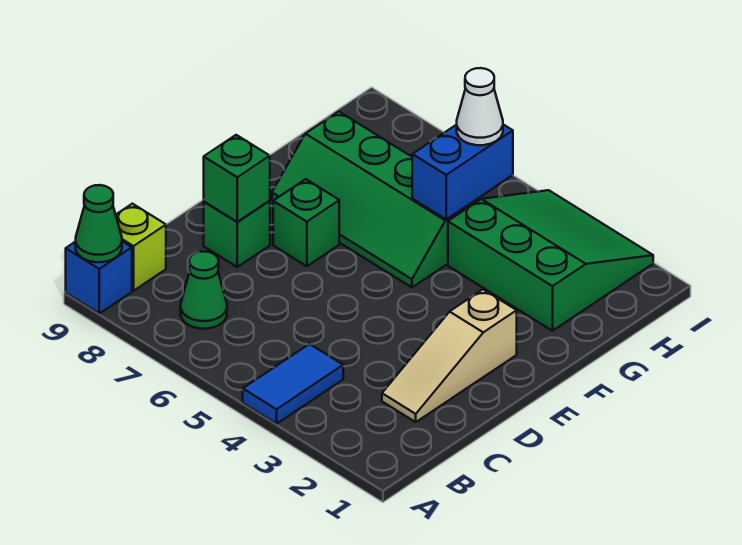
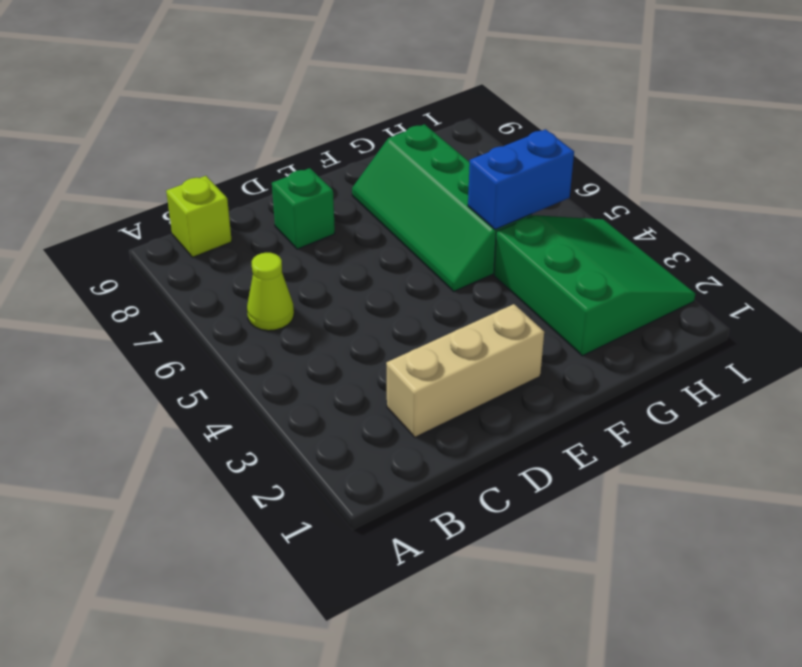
lime 1x1 cone [247,253,294,331] -> none
tan 1x3 brick [386,304,544,437] -> tan 1x3 slope [382,290,517,422]
none -> blue 1x2 tile [243,344,343,424]
none -> blue 1x1 brick [66,241,132,313]
none -> green 1x1 cone [181,251,227,329]

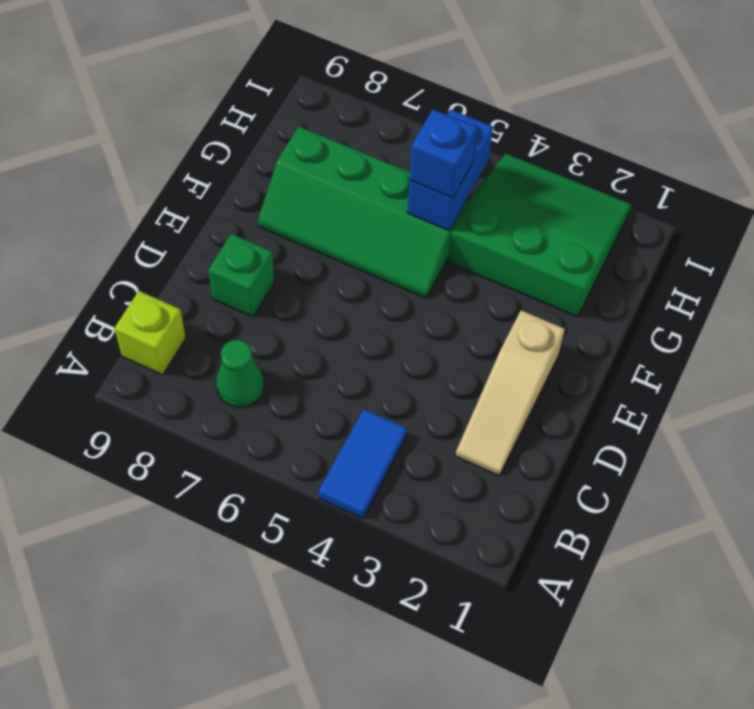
blue 1x1 brick [409,109,477,198] -> blue 1x1 brick moved to [66,241,132,313]
none -> green 1x1 brick [273,179,339,266]
none -> green 1x1 cone [76,185,122,262]
none -> green 1x1 brick [204,135,270,222]

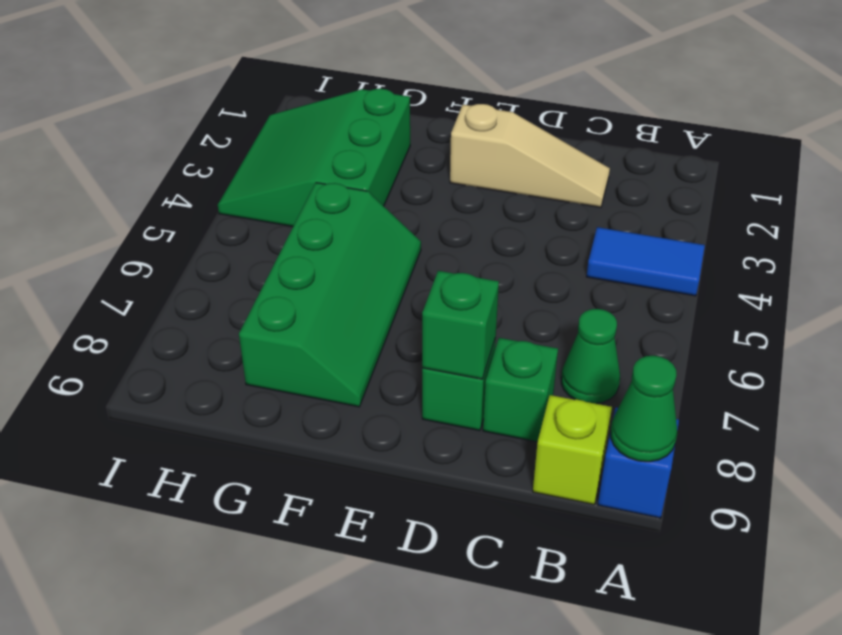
green 1x1 brick [483,338,558,442] -> green 1x1 brick moved to [273,179,339,266]
none -> blue 1x2 brick [412,125,513,219]
none -> white 1x1 cone [457,68,503,145]

